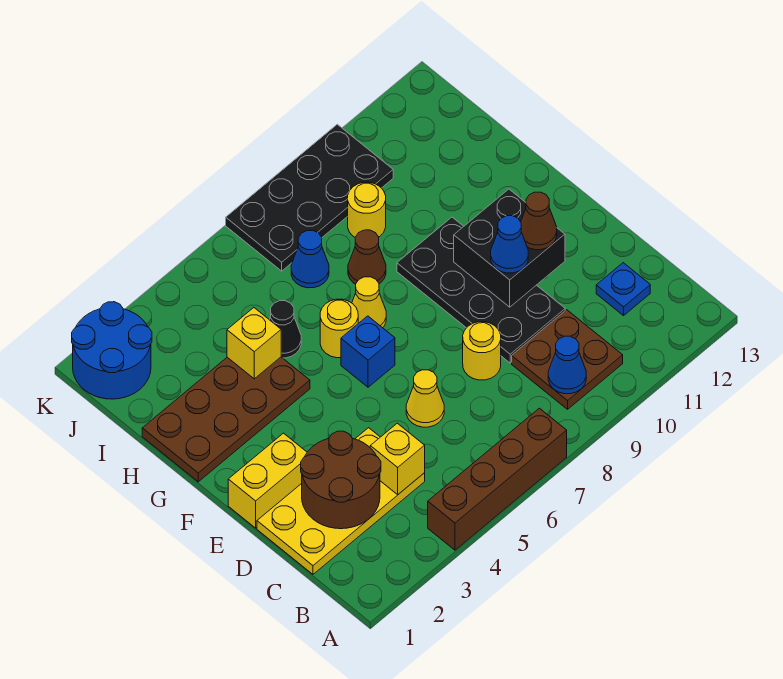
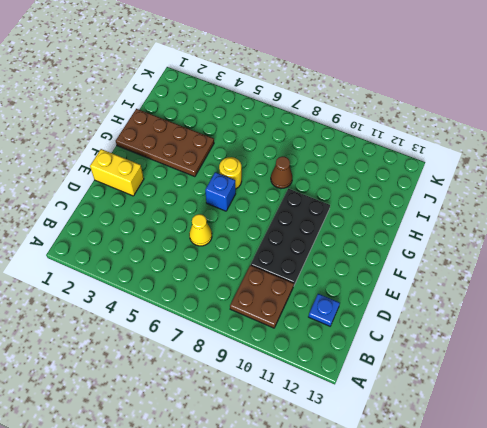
none -> brown 1x4 brick [428,408,567,550]
none -> yellow 2x4 plate [257,428,425,574]
none -> yellow 1x1 round brick [463,322,501,380]

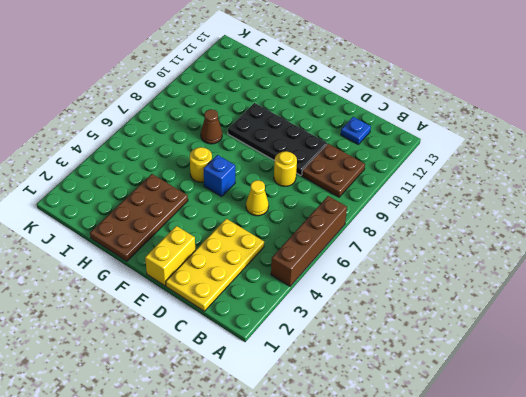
none -> yellow 1x1 cone [352,277,386,328]
none -> black 1x1 cone [269,301,301,358]
none -> blue 1x1 cone [291,231,329,288]

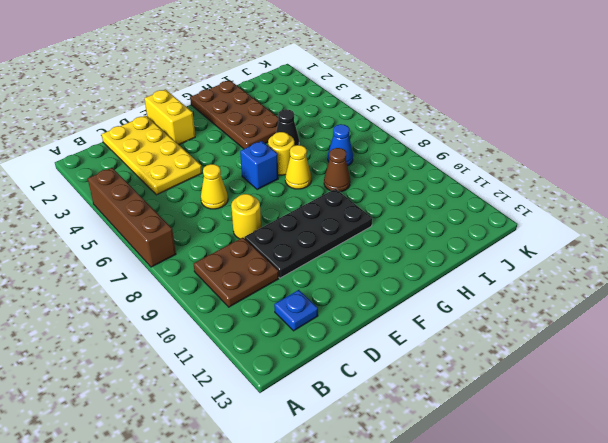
none -> yellow 1x1 round brick [348,182,386,237]
none -> blue 2x2 round brick [72,302,152,399]
none -> black 2x4 plate [226,124,393,271]

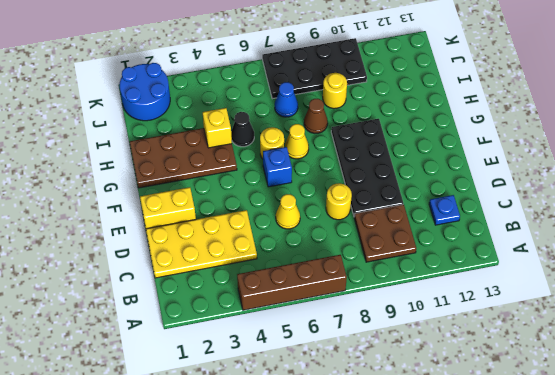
none -> blue 1x1 cone [548,336,586,394]
none -> brown 2x2 round brick [301,431,381,529]
none -> yellow 1x1 brick [370,423,425,494]

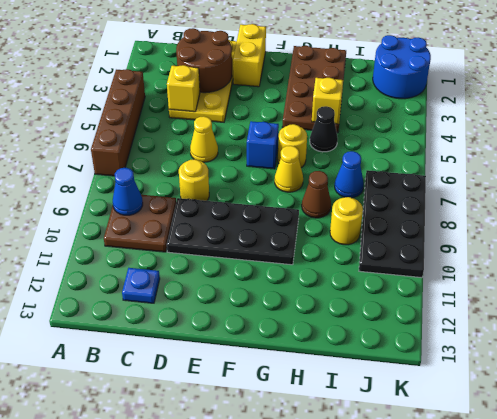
none -> black 2x2 brick [454,189,565,307]
none -> blue 1x1 cone [491,216,528,273]
none -> brown 1x1 cone [521,192,557,250]

